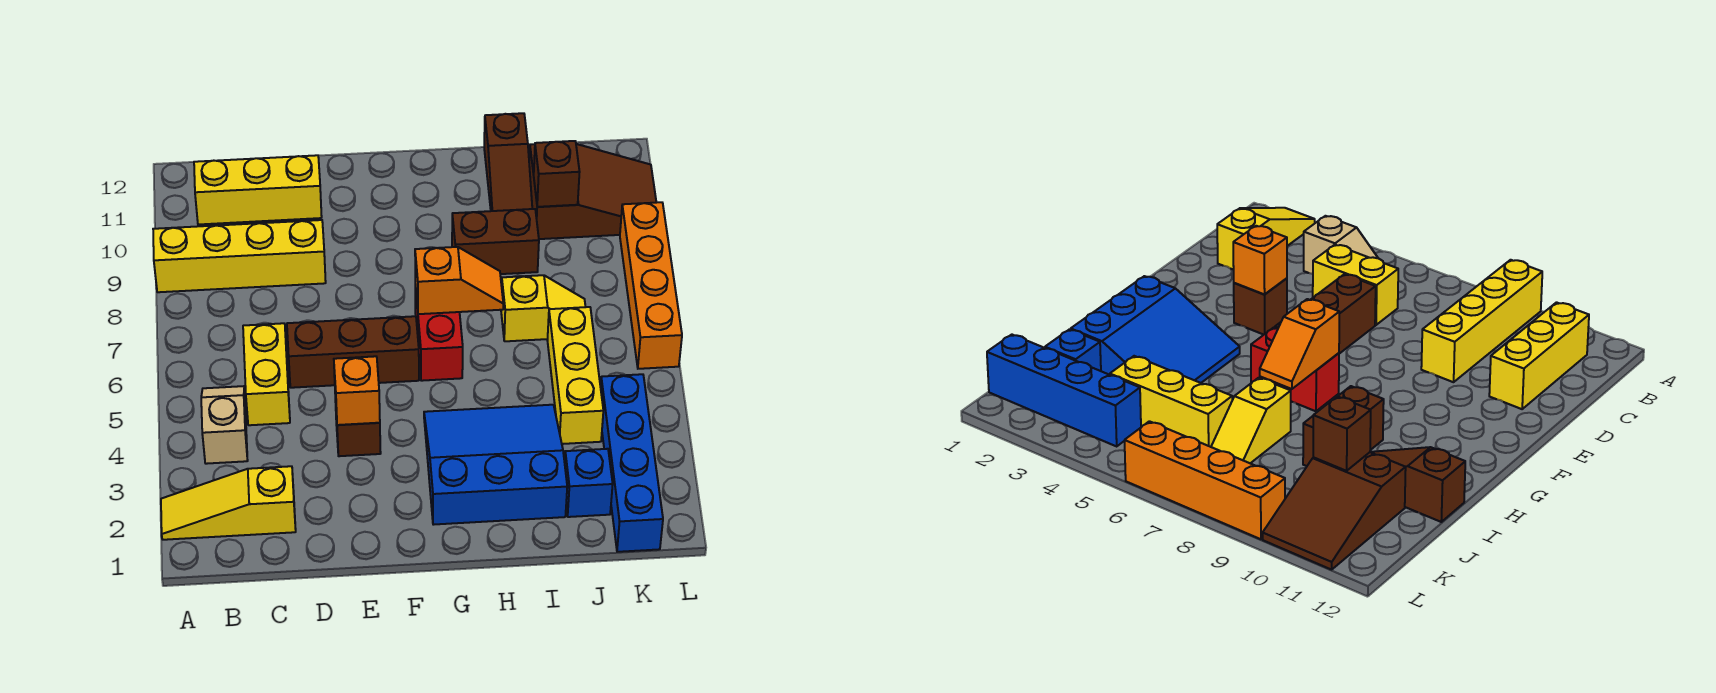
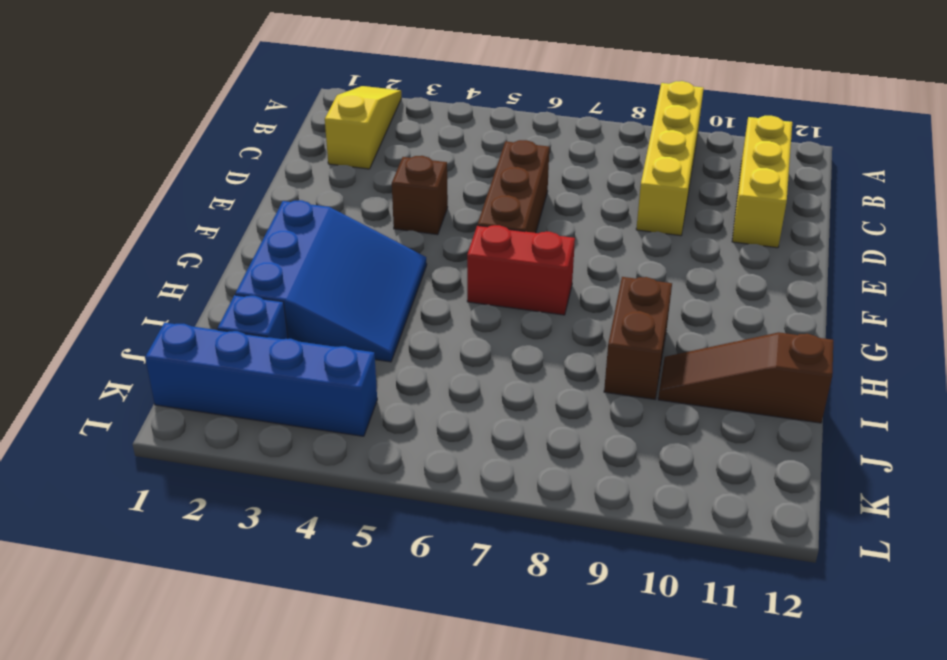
none -> tan 1x2 slope [201,386,248,464]
none -> yellow 1x2 brick [243,323,290,425]
none -> yellow 1x2 slope [501,275,585,341]

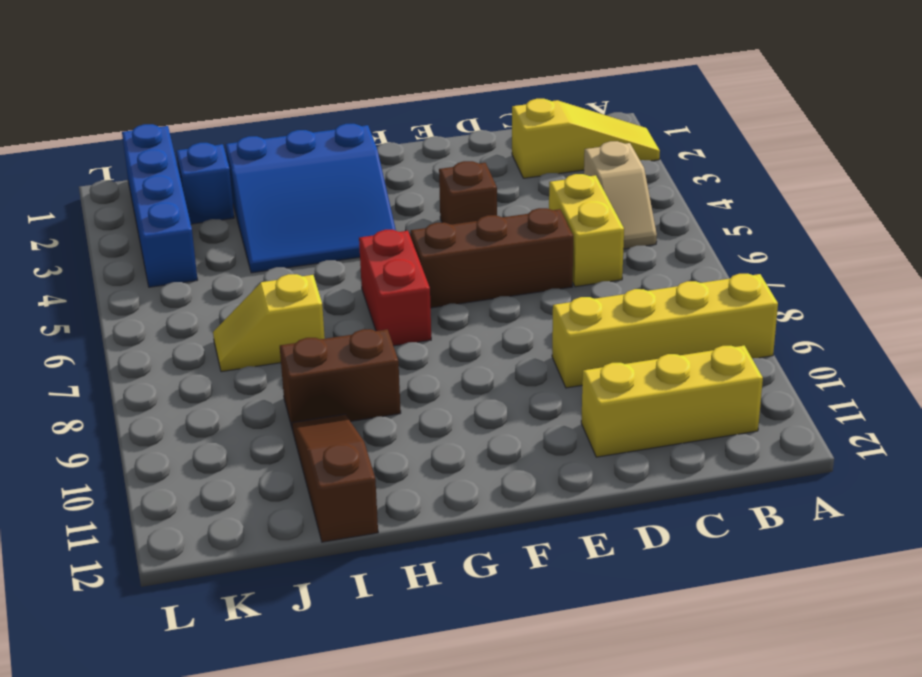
none -> yellow 1x3 brick [547,307,603,444]
none -> brown 2x3 slope [529,144,656,239]
none -> orange 1x4 brick [620,202,682,369]

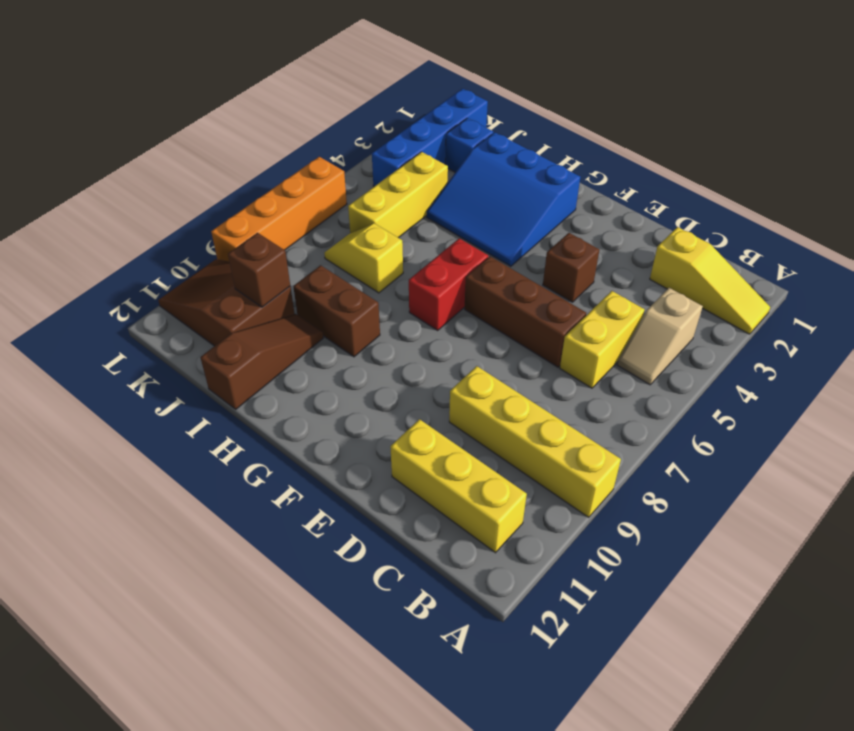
none -> orange 1x1 brick [334,356,380,425]
none -> orange 1x2 slope [415,247,503,314]

